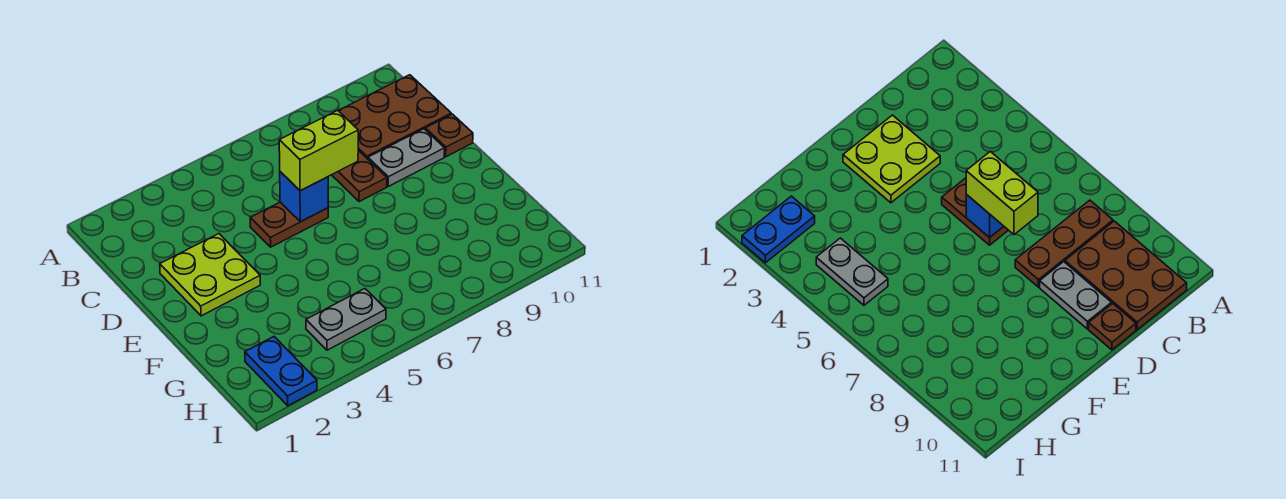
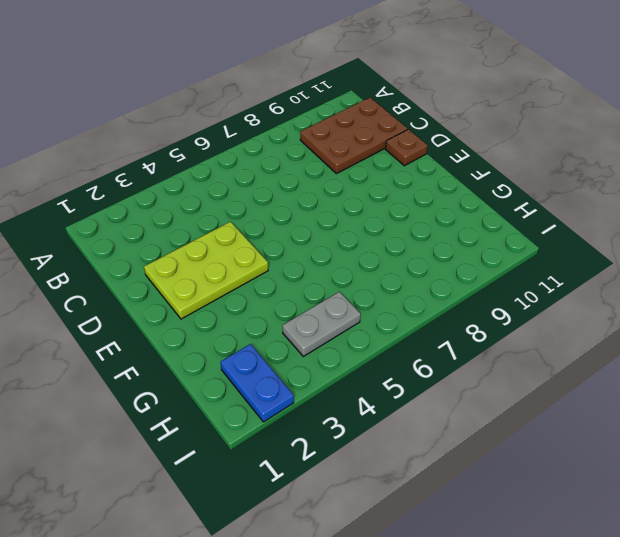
lime 2x3 plate [144,222,268,319] -> lime 2x2 plate [160,234,260,316]
none -> brown 1x3 plate [332,150,387,202]
none -> brown 1x2 plate [250,202,328,247]

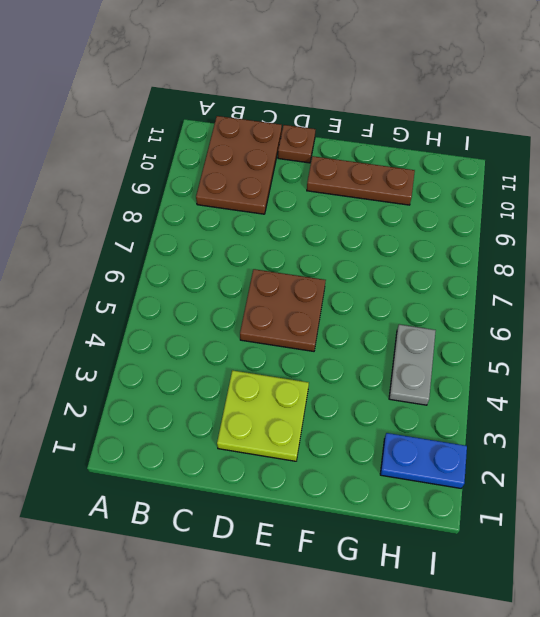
brown 2x2 plate [240,269,326,351] -> brown 1x2 plate [250,202,328,247]
brown 1x3 plate [307,156,415,205] -> brown 1x3 plate moved to [332,150,387,202]
none -> grey 1x2 plate [368,129,445,186]
none -> blue 1x1 brick [280,172,328,222]

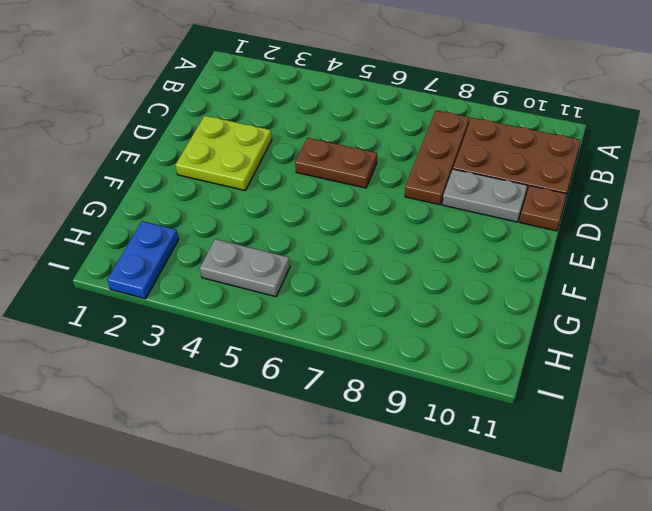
none -> blue 1x1 brick [280,172,328,222]
none -> lime 1x2 brick [279,110,358,191]

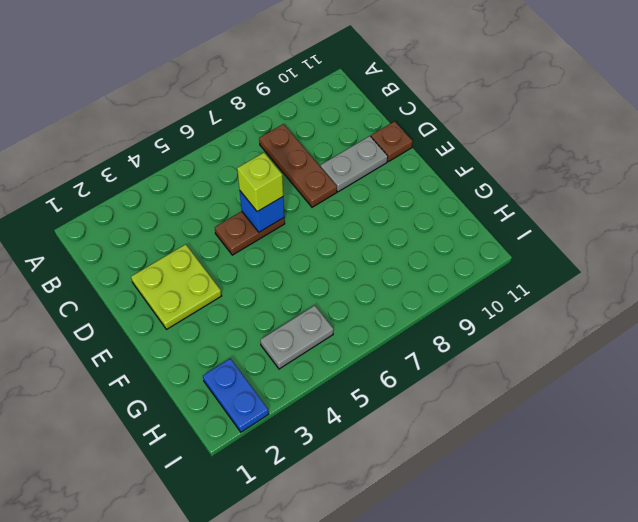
lime 1x1 brick [237,153,283,212] -> lime 1x2 brick [279,110,358,191]
none -> brown 2x3 plate [338,75,451,159]

